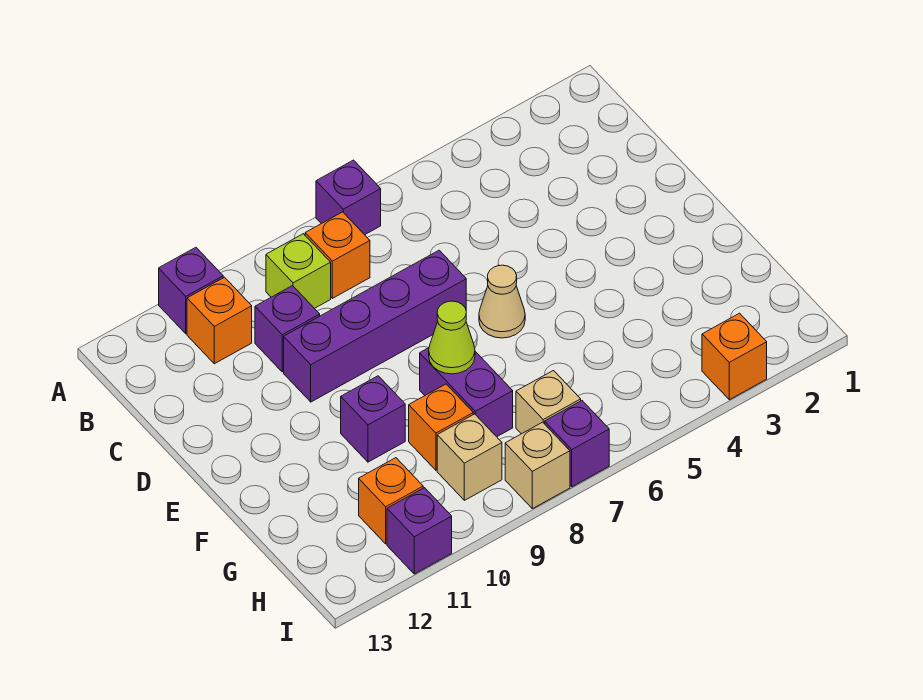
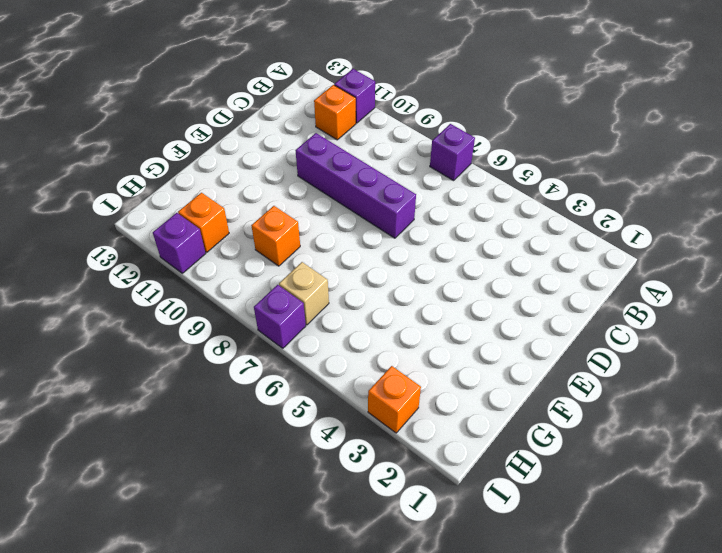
none -> orange 1x1 brick [305,212,370,298]
none -> lime 1x1 brick [266,234,331,309]
none -> purple 1x1 brick [255,286,320,372]

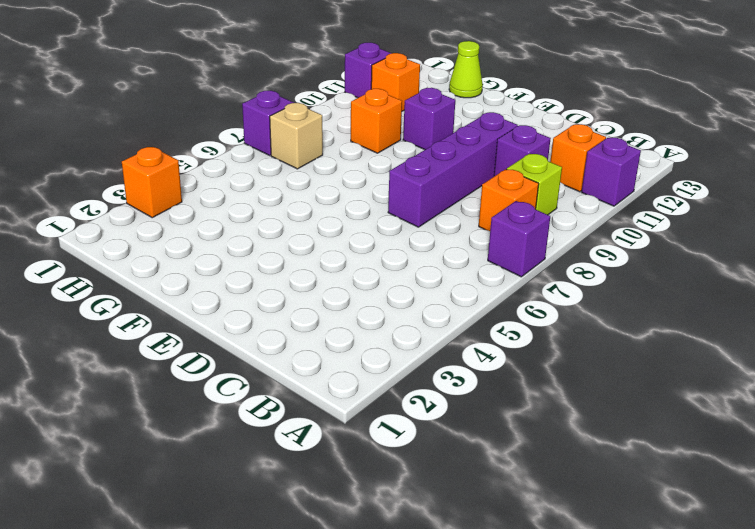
lime 1x1 cone [449,41,483,98] -> lime 1x1 cone moved to [429,301,475,374]
none -> tan 1x1 cone [479,265,525,338]
none -> purple 1x2 brick [420,348,513,437]
none -> tan 1x1 brick [437,414,502,500]

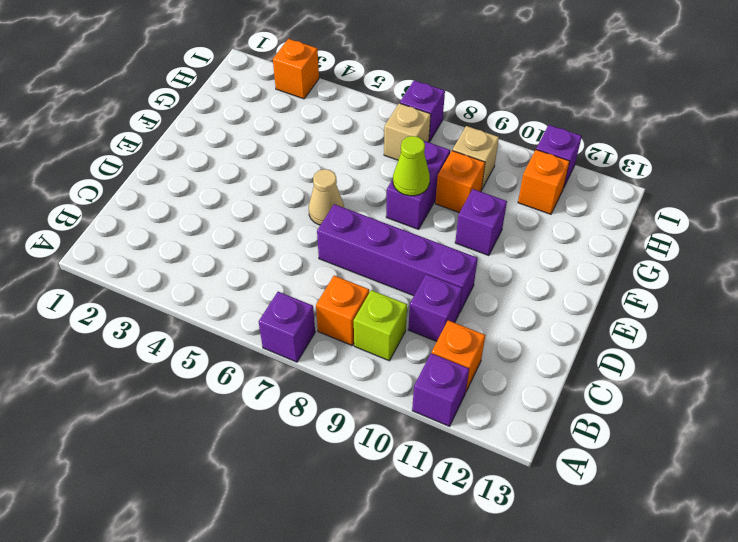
none -> tan 1x1 brick [505,422,570,509]

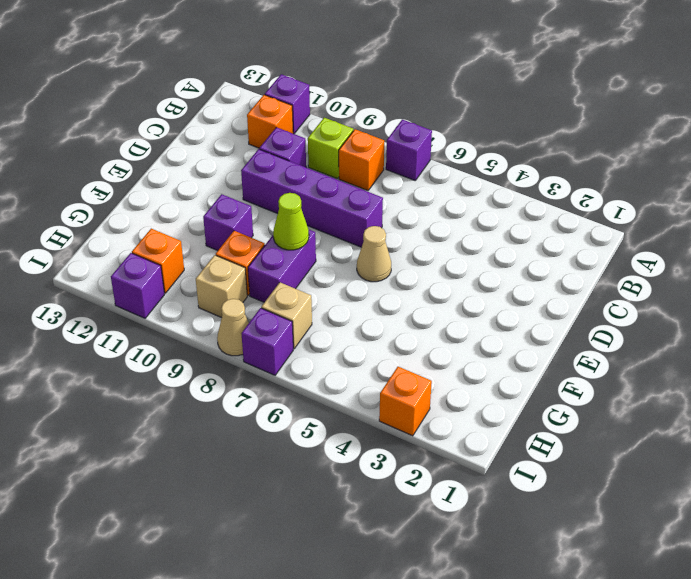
tan 1x1 cone [217,299,249,356] -> tan 1x1 brick [505,422,570,509]

